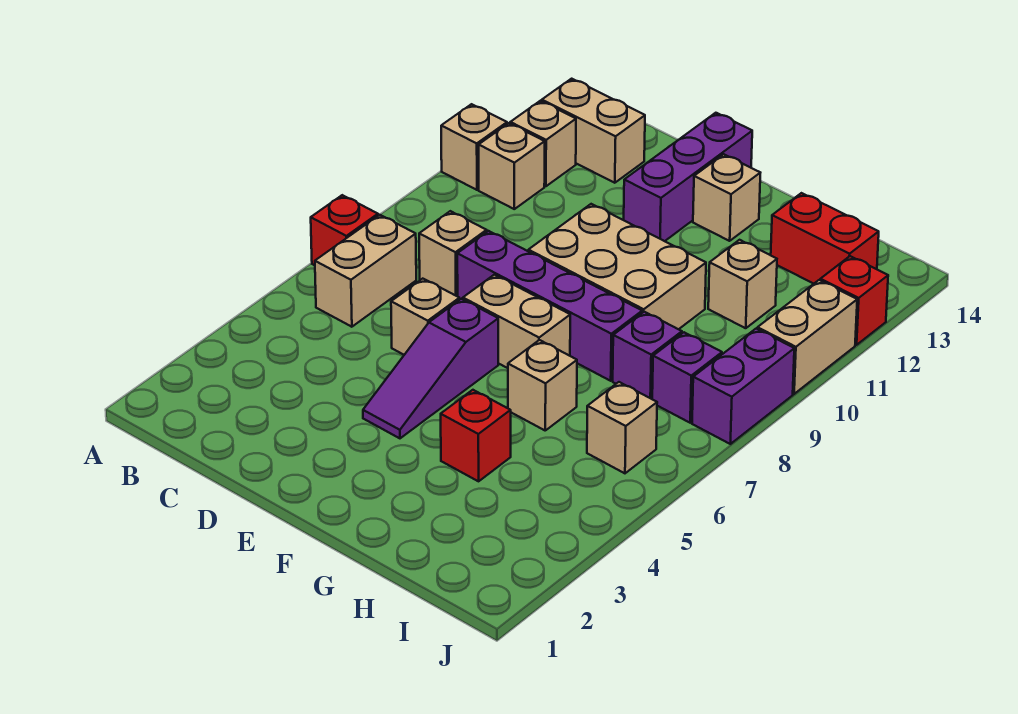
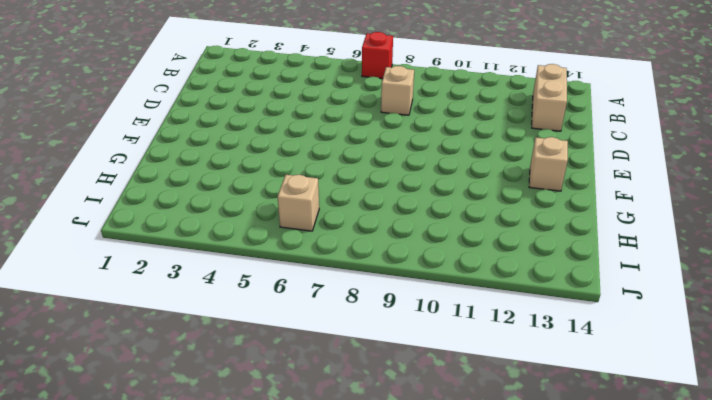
none -> tan 1x1 brick [441,104,507,190]
none -> tan 1x2 brick [315,215,416,327]
none -> tan 1x1 brick [479,123,545,209]

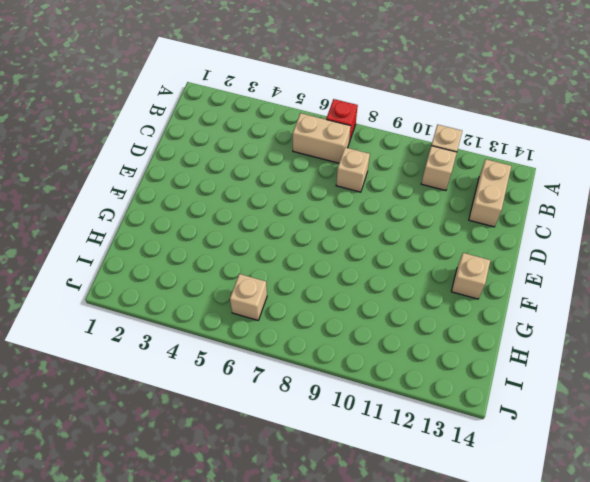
none -> tan 1x1 brick [510,101,576,186]
none -> tan 1x1 brick [391,279,460,355]
none -> purple 1x4 brick [457,231,642,381]

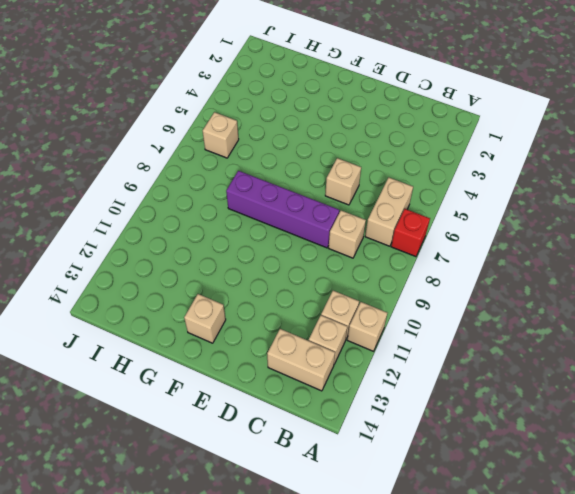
none -> purple 1x3 slope [363,299,498,438]
none -> tan 1x2 brick [463,275,570,368]
none -> tan 2x3 brick [528,204,706,329]

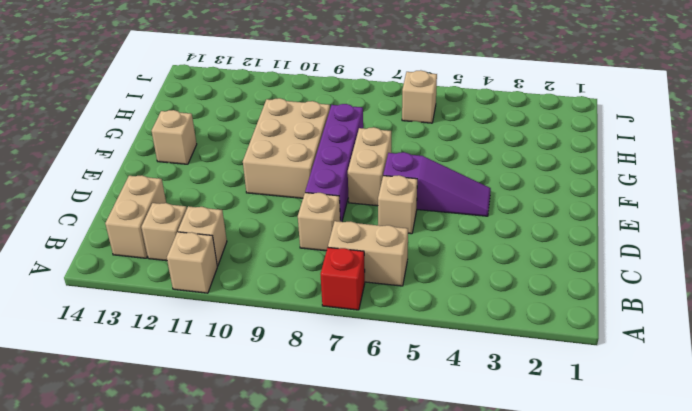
none -> purple 1x3 brick [624,113,752,241]
none -> red 1x1 brick [441,390,511,481]
none -> tan 1x1 brick [508,340,577,430]

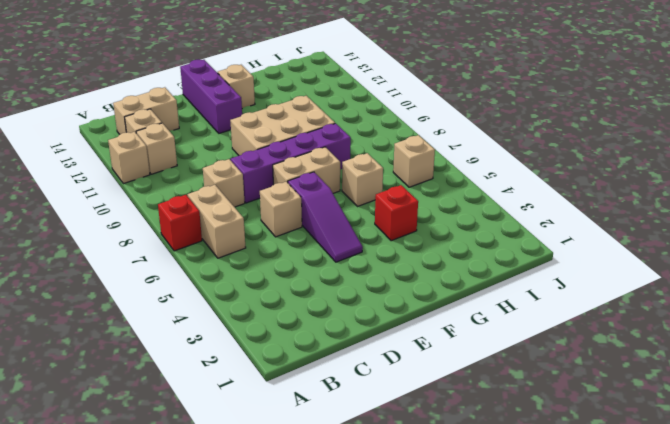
none -> purple 1x1 brick [613,312,682,399]
none -> tan 1x1 brick [708,240,777,328]
none -> red 1x2 brick [771,193,879,284]

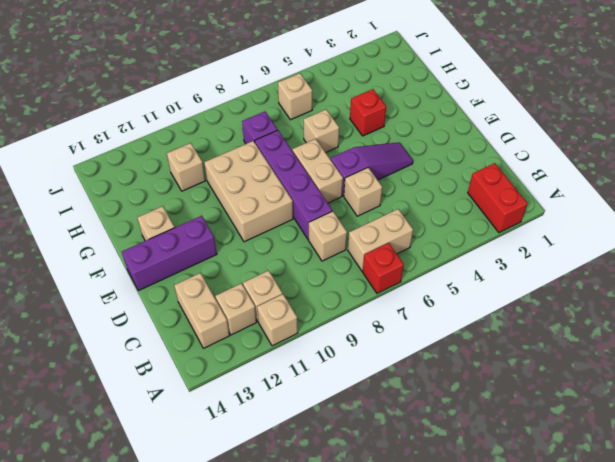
red 1x2 brick [468,163,527,233] -> red 1x2 brick moved to [771,193,879,284]
none -> purple 1x1 brick [652,332,722,423]
none -> purple 1x2 brick [692,329,794,444]
none -> tan 1x2 brick [758,280,857,394]

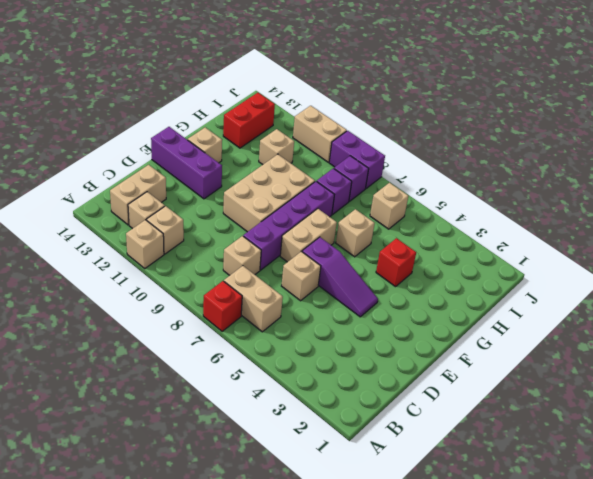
none -> red 1x1 brick [820,256,888,345]

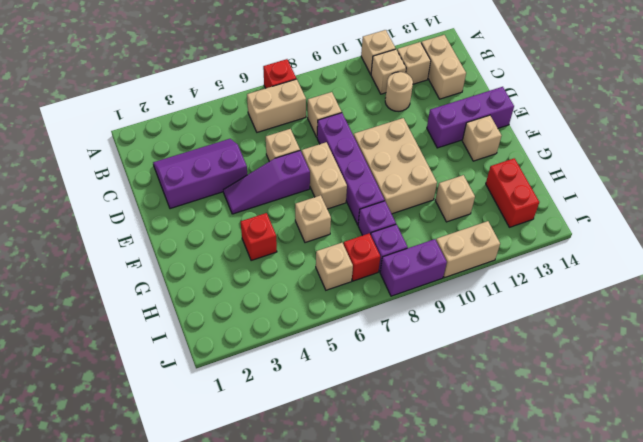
purple 2x3 slope [153,139,247,209] -> none
tan 1x1 round brick [385,72,413,111] -> none
red 1x1 brick [344,233,380,281] -> red 1x1 brick moved to [820,256,888,345]

